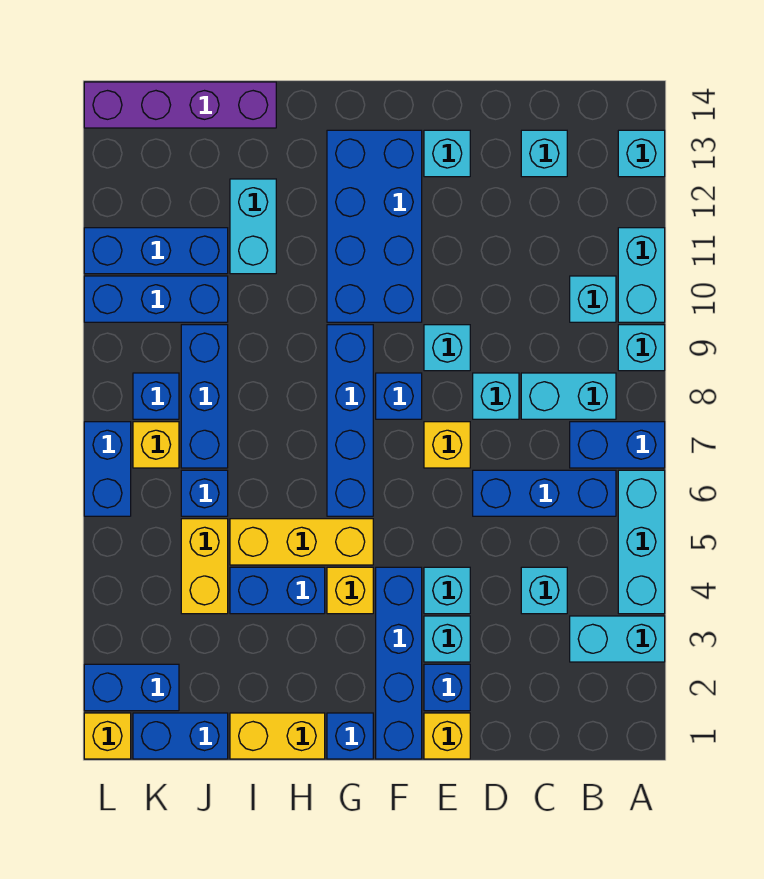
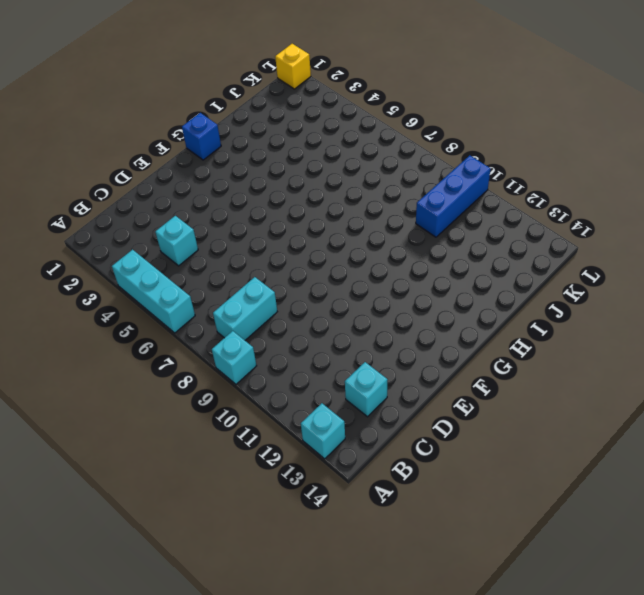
none -> cyan 1x2 brick [570,616,665,662]
none -> blue 1x2 brick [570,422,665,468]
none -> cyan 1x2 brick [618,228,665,322]
none -> blue 1x3 brick [473,470,616,516]

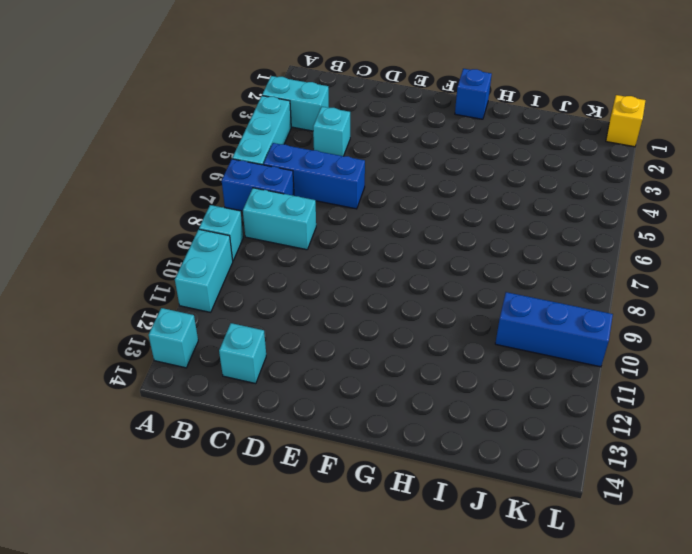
none -> cyan 1x1 brick [570,276,616,322]
none -> cyan 1x1 brick [473,373,519,419]
none -> yellow 1x1 brick [424,713,470,759]
none -> blue 1x1 brick [424,664,470,711]

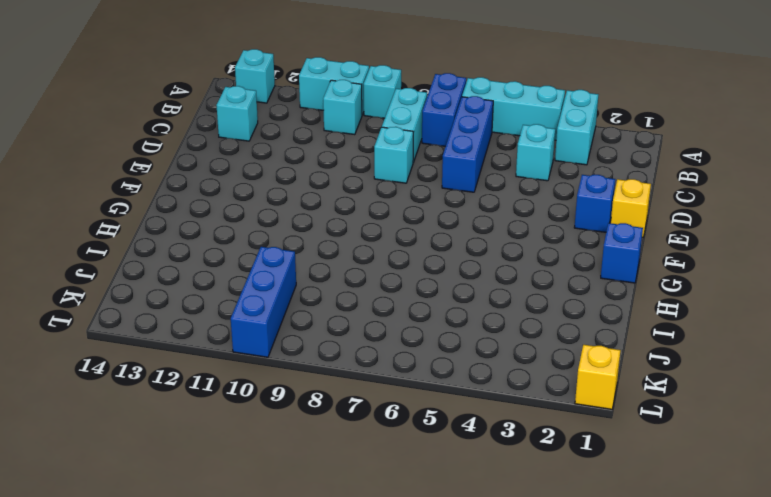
none -> cyan 1x1 brick [424,616,470,662]
none -> cyan 1x1 brick [424,567,470,614]
none -> yellow 1x1 brick [424,422,470,468]
none -> cyan 1x1 brick [424,325,470,371]

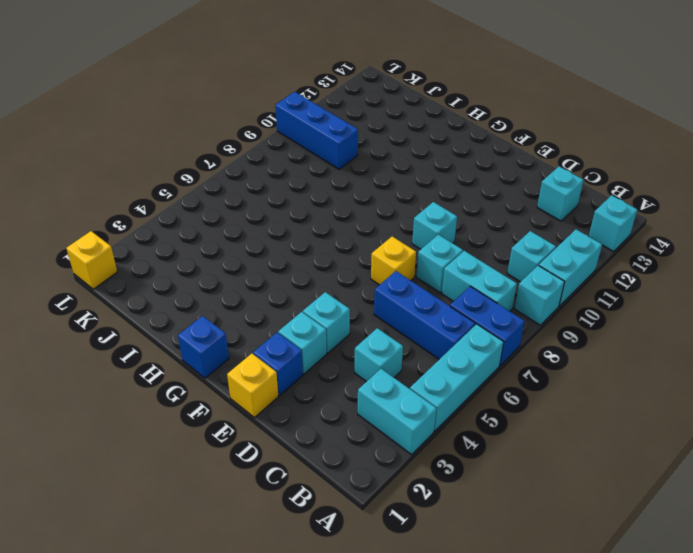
none -> cyan 1x1 brick [424,130,470,177]
none -> blue 1x4 brick [376,567,422,759]
none -> blue 1x1 brick [376,373,422,419]
none -> blue 2x4 brick [327,130,422,322]

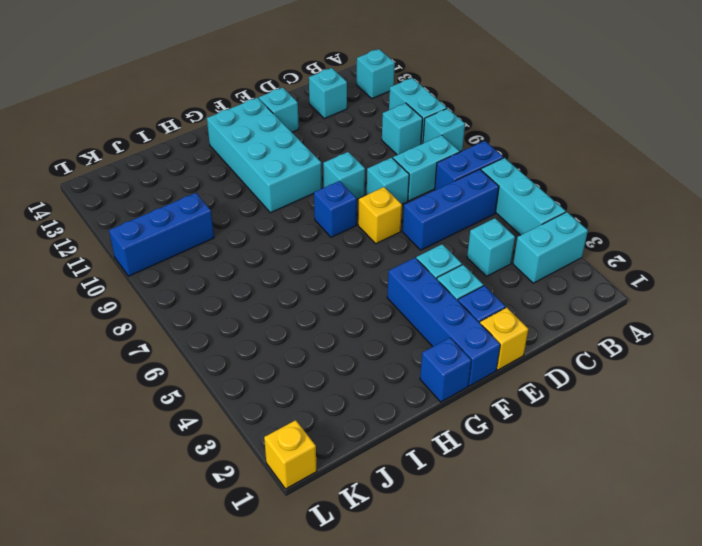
cyan 2x4 brick [207,98,322,213] -> blue 2x4 brick [327,130,422,322]
none -> yellow 1x1 brick [327,567,373,614]
none -> yellow 1x3 brick [230,519,373,565]
none -> blue 1x4 brick [327,325,373,516]
none -> yellow 1x2 brick [230,713,325,759]

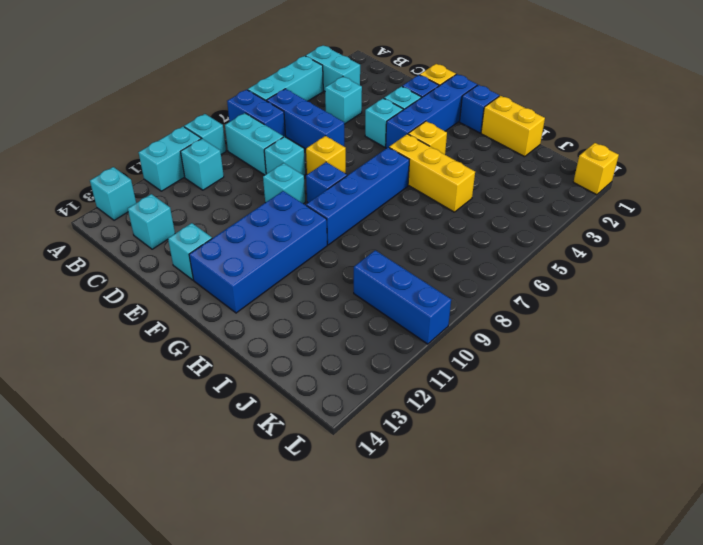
none -> blue 1x2 brick [230,567,325,614]
none -> cyan 1x2 brick [230,179,276,274]
none -> purple 1x4 brick [84,82,276,128]
none -> blue 1x2 brick [133,713,228,759]

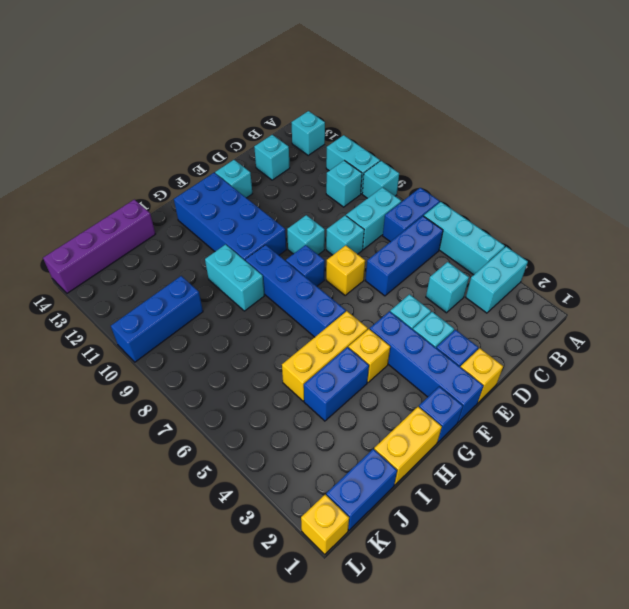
cyan 1x2 brick [205,244,265,311] -> cyan 1x2 brick moved to [230,179,276,274]
none -> yellow 1x2 brick [181,519,228,614]
none -> blue 1x1 brick [181,470,228,516]
none -> blue 1x3 brick [181,325,228,468]
none -> blue 1x3 brick [84,228,228,274]

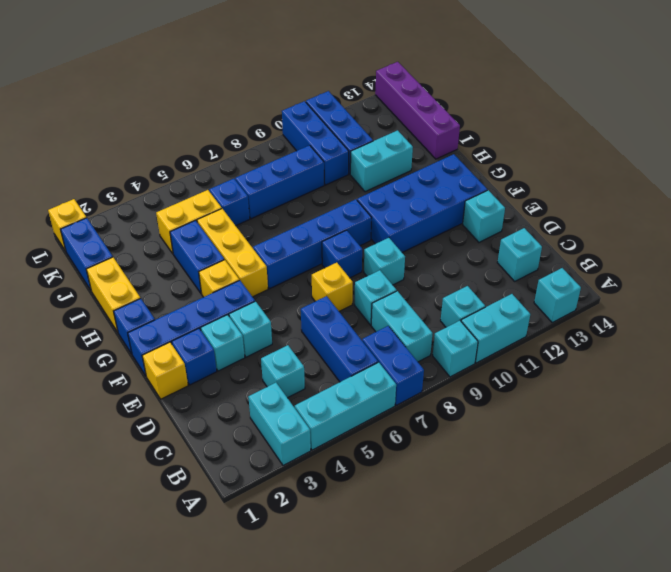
none -> blue 1x2 brick [84,664,179,711]
none -> yellow 1x1 brick [133,422,179,468]
none -> blue 1x1 brick [133,373,179,419]
none -> blue 1x2 brick [84,422,131,516]

